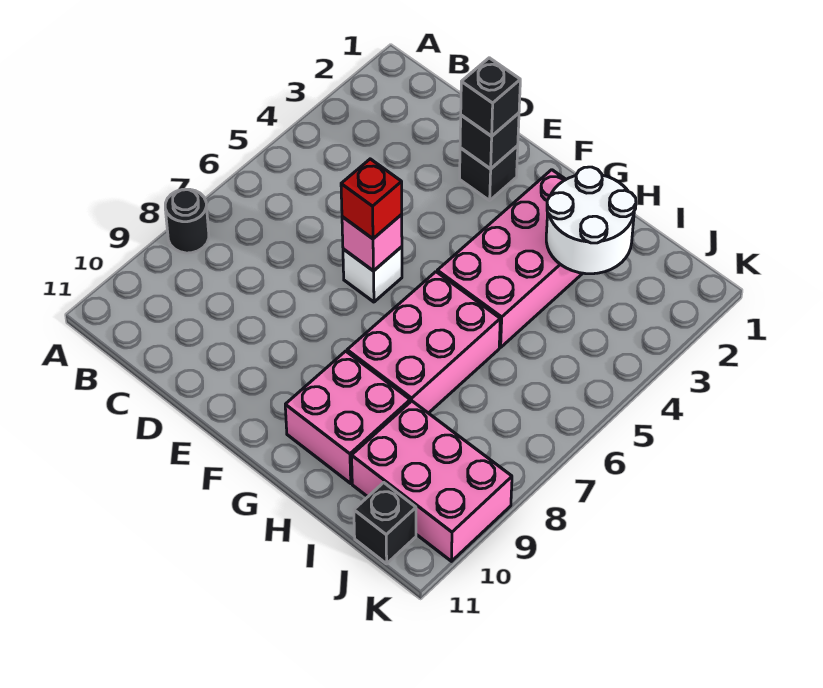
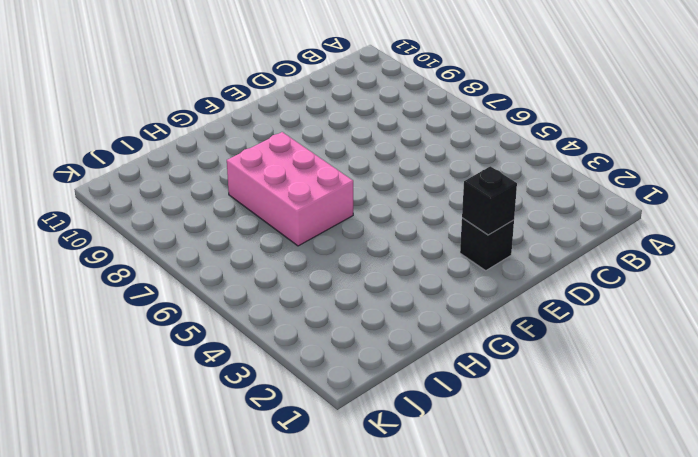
none -> black 1x1 round brick [165,189,209,253]
none -> white 1x1 brick [343,247,402,302]
none -> pink 2x4 brick [437,170,583,347]

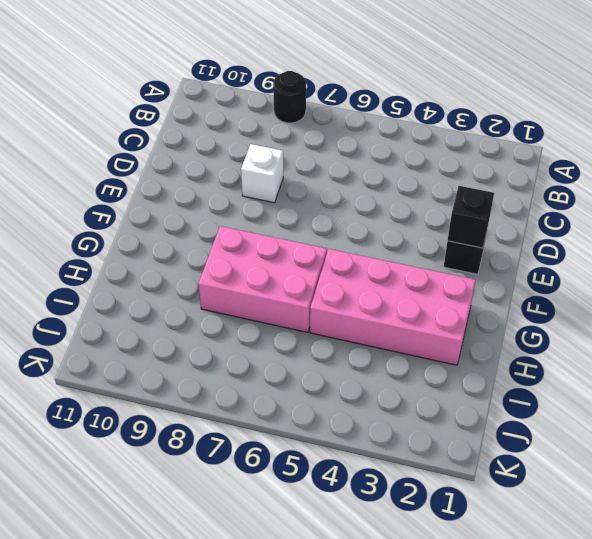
white 1x1 brick [241,144,283,203] -> white 1x1 brick moved to [343,247,402,302]
none -> pink 2x2 brick [285,351,410,483]
none -> pink 2x3 brick [352,401,512,561]
none -> black 1x1 brick [354,483,416,564]

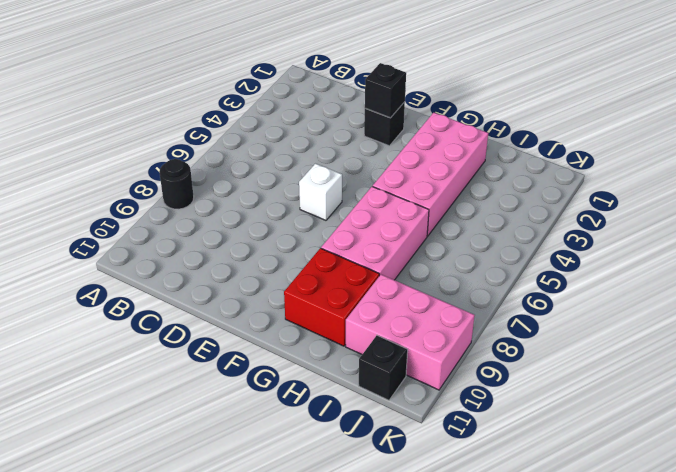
red 2x2 brick [284,248,379,346] -> pink 2x2 brick [285,351,410,483]
none -> pink 1x1 brick [342,215,402,271]
none -> white 2x2 round brick [546,167,636,274]
none -> black 1x1 brick [461,58,520,136]

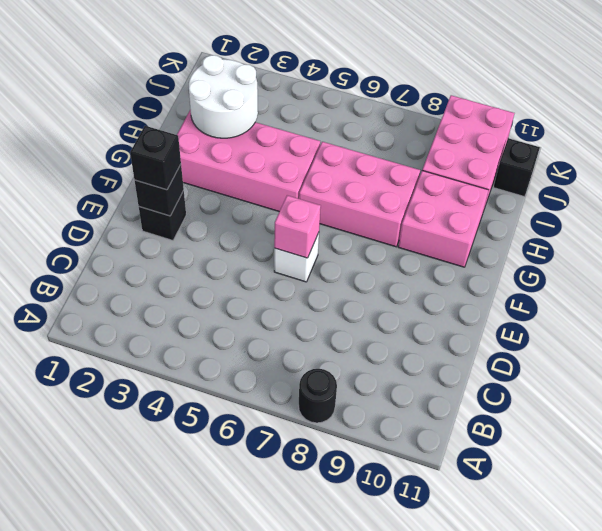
none -> red 1x1 brick [341,159,402,239]

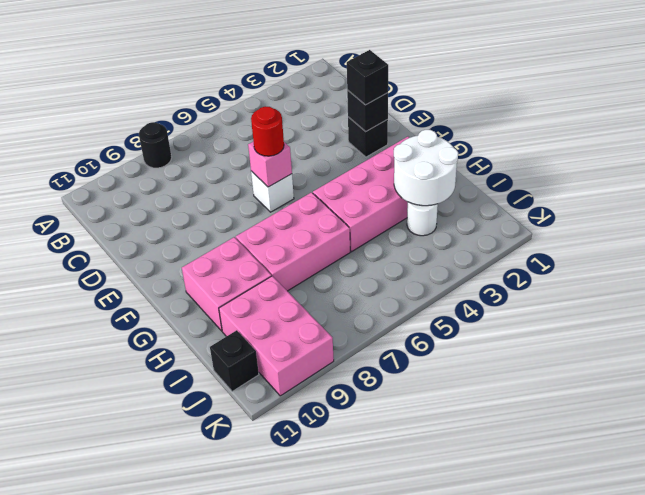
red 1x1 round brick [251,106,284,156] -> red 1x1 brick [341,159,402,239]
white 1x1 round brick [407,202,438,236] -> none

